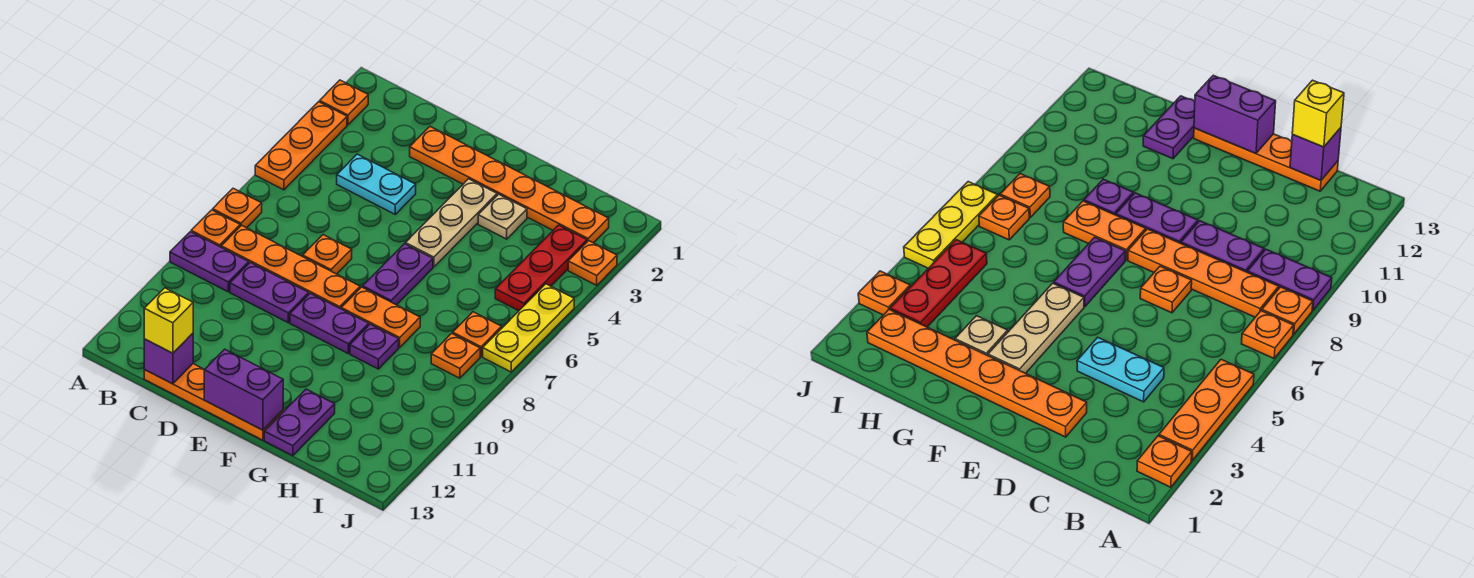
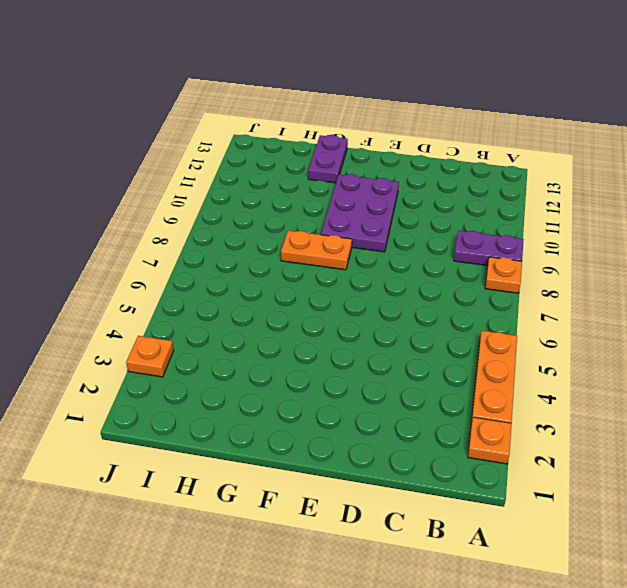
purple 2x3 plate [321,174,399,252] -> purple 1x2 plate [290,293,369,353]
none -> orange 1x1 plate [213,188,262,228]
none -> orange 1x4 plate [221,225,360,309]
none -> cyan 1x2 plate [337,154,416,214]

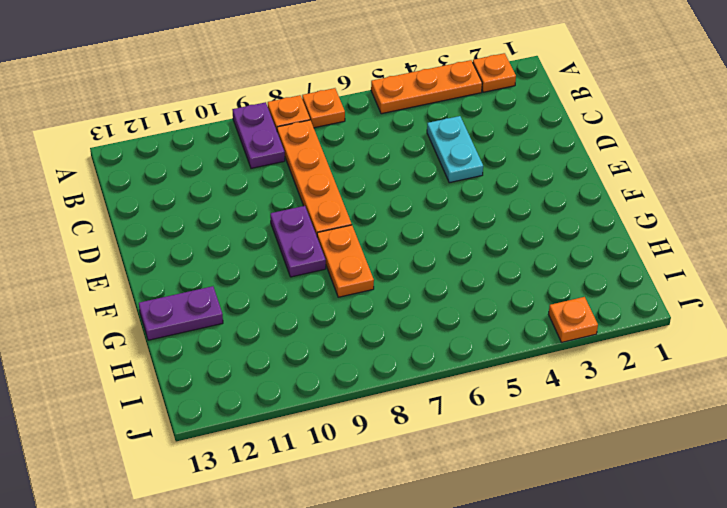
none -> purple 1x2 plate [230,262,309,323]
none -> orange 1x4 plate [144,364,283,440]
none -> orange 1x6 plate [410,127,609,243]

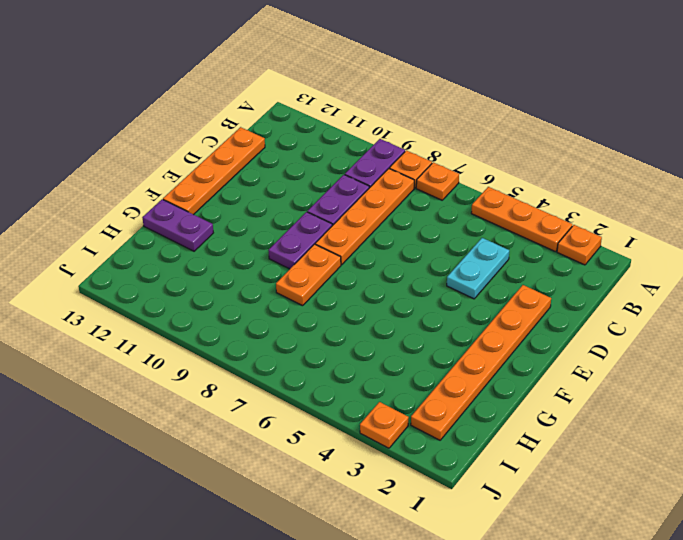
none -> orange 1x1 plate [303,235,352,274]
none -> tan 1x3 plate [405,179,497,267]
none -> purple 1x2 plate [363,244,433,305]

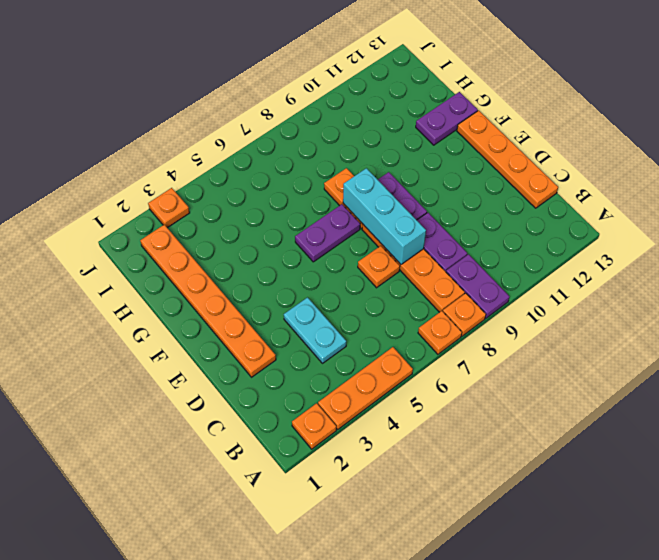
cyan 1x3 brick [343,168,426,264] -> none
none -> tan 1x3 plate [405,179,497,267]
none -> tan 1x1 plate [478,194,527,239]
none -> purple 1x1 plate [350,324,399,369]

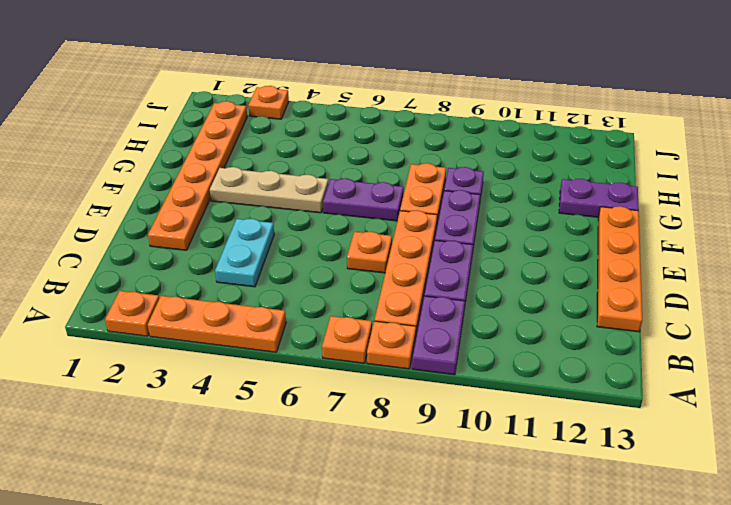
none -> tan 1x1 plate [478,194,527,239]
none -> red 1x3 plate [495,225,587,311]
none -> orange 1x1 plate [453,312,502,356]

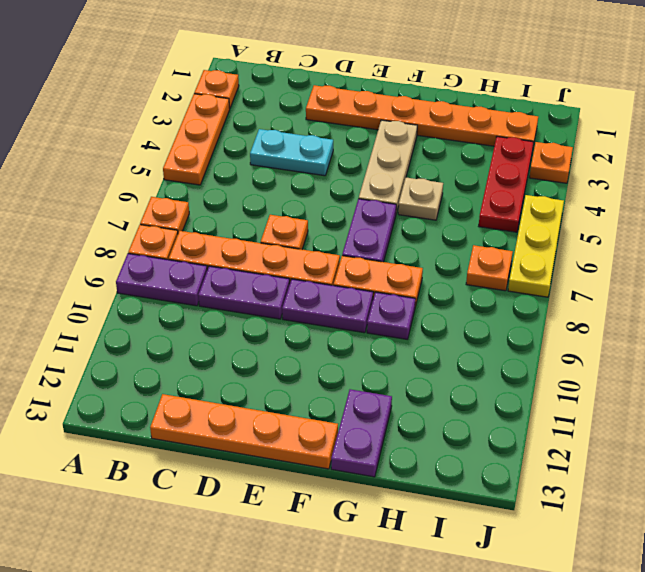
tan 1x1 plate [398,178,443,220] -> tan 1x1 plate moved to [478,194,527,239]
none -> orange 1x1 plate [431,333,480,378]
none -> purple 1x1 brick [144,333,193,384]
none -> purple 1x2 brick [204,349,283,430]

